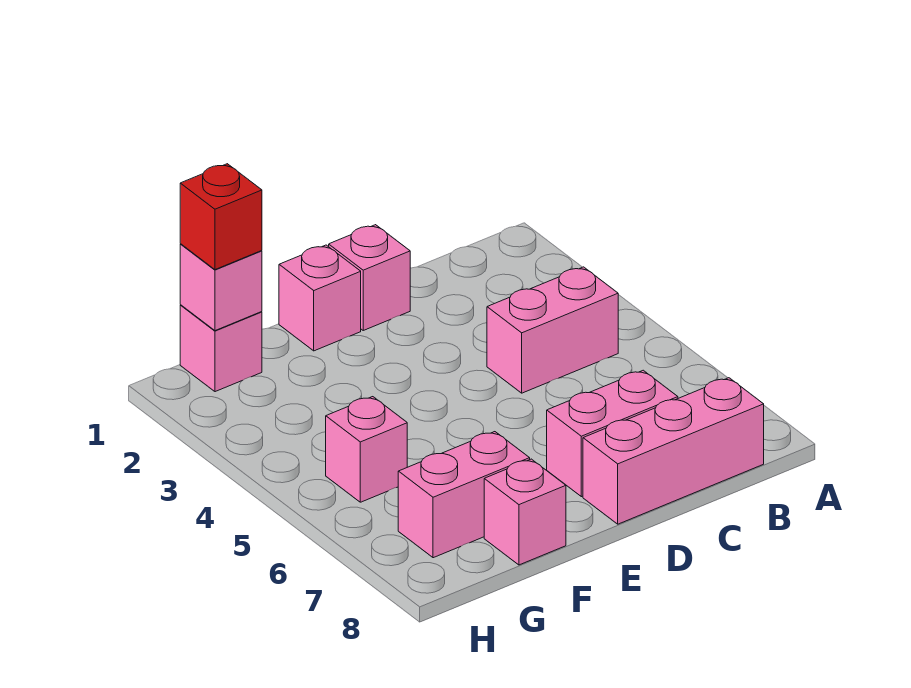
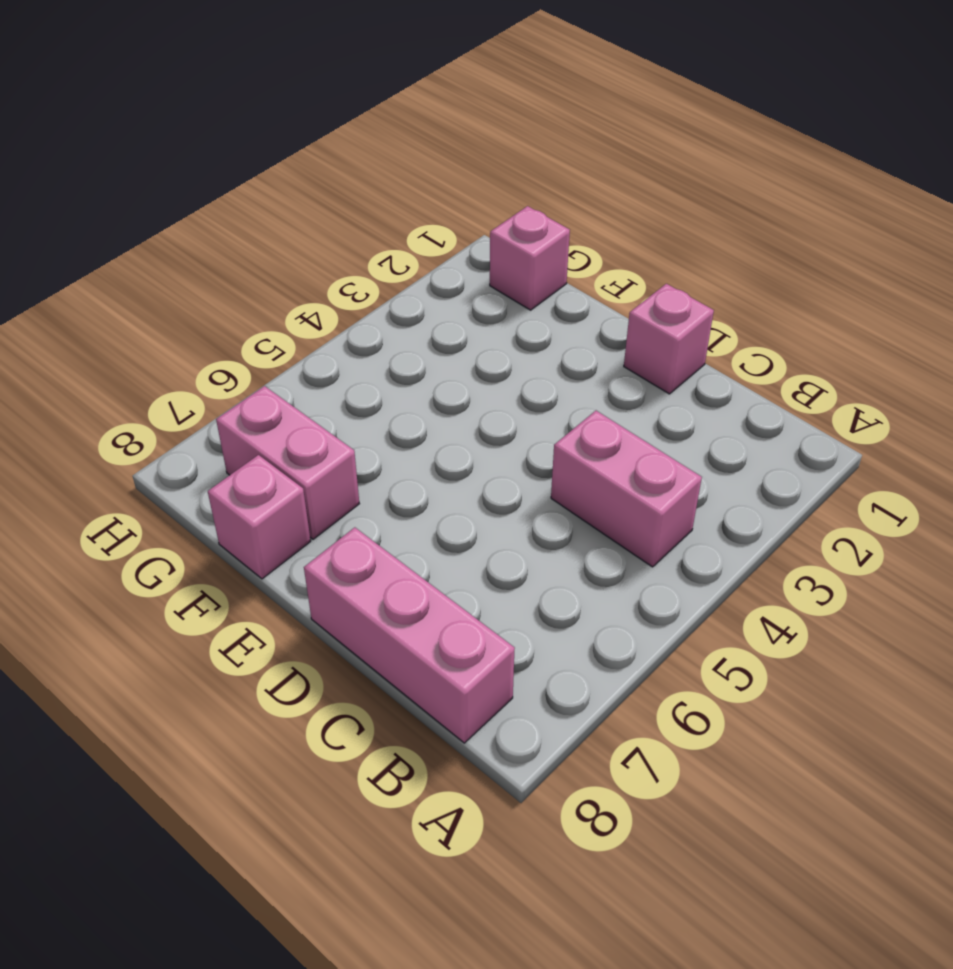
none -> pink 1x2 brick [547,370,678,497]
none -> pink 1x1 brick [279,245,361,351]

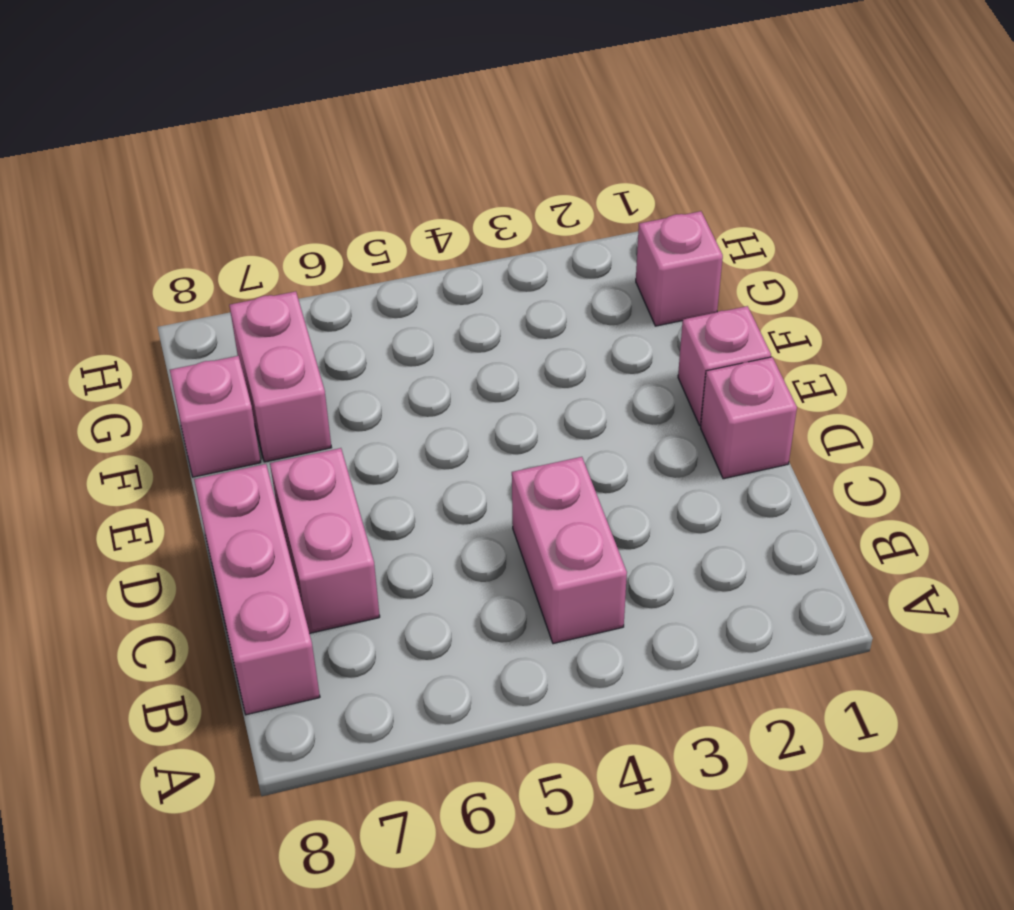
none -> pink 1x1 brick [326,397,407,502]
none -> pink 1x1 brick [180,244,262,331]

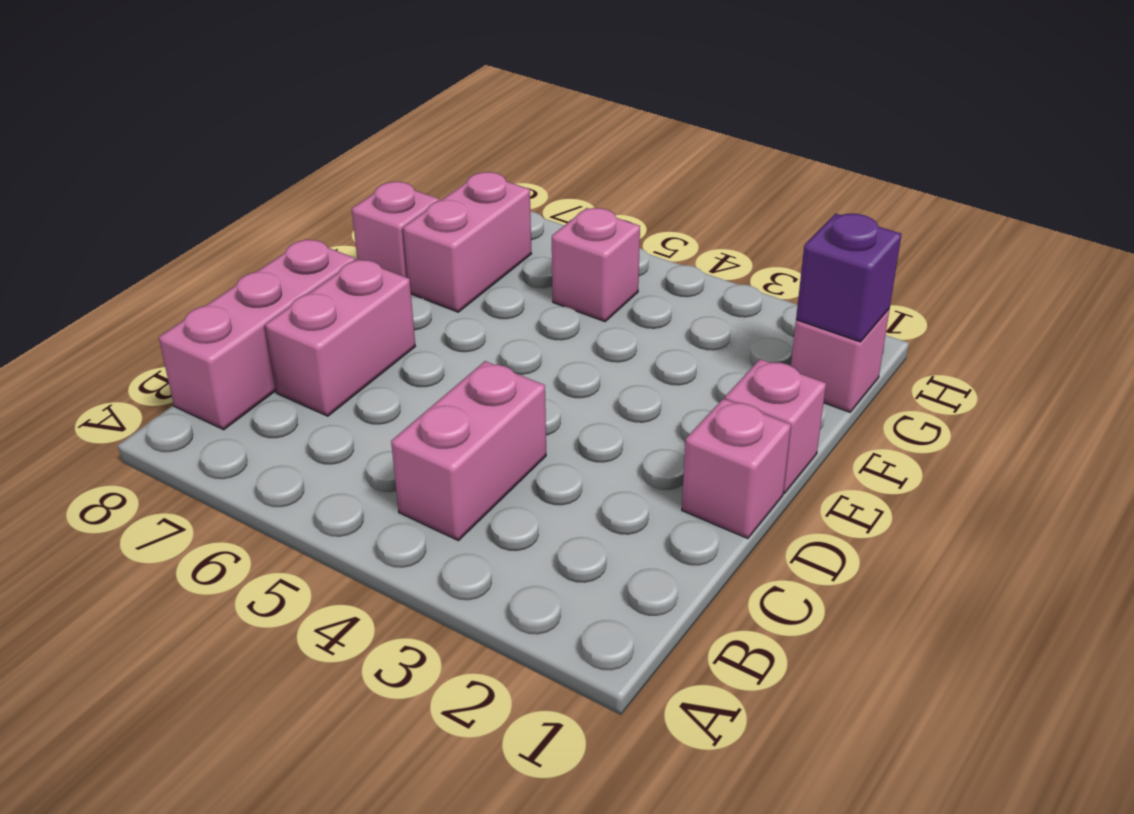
purple 1x1 brick [796,214,901,342] -> pink 1x1 brick [180,244,262,331]
none -> red 1x1 brick [180,164,262,270]

